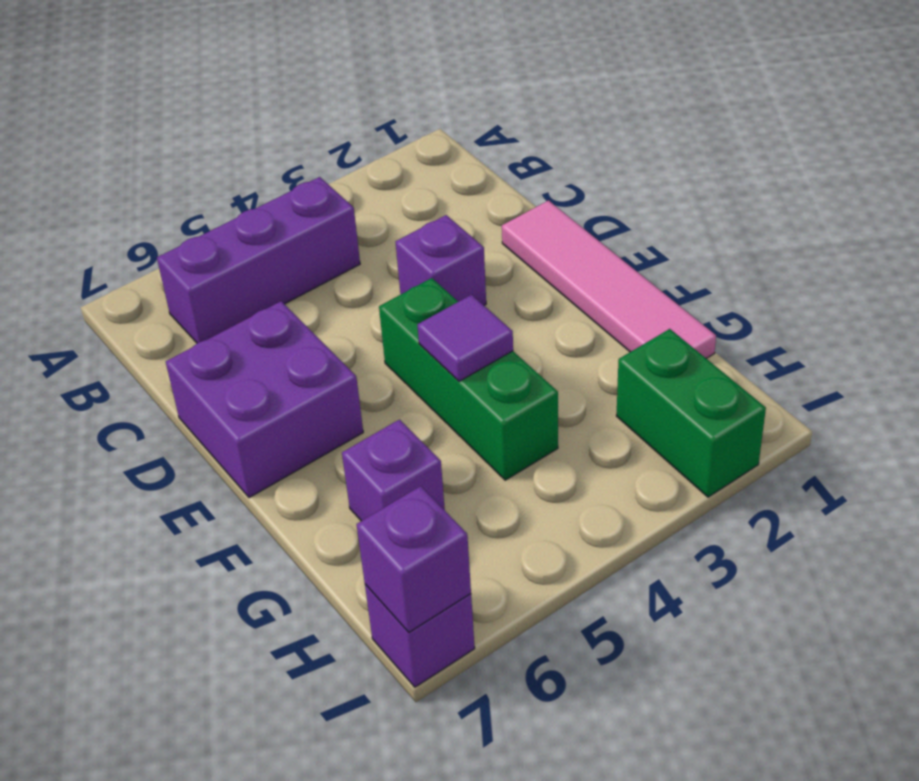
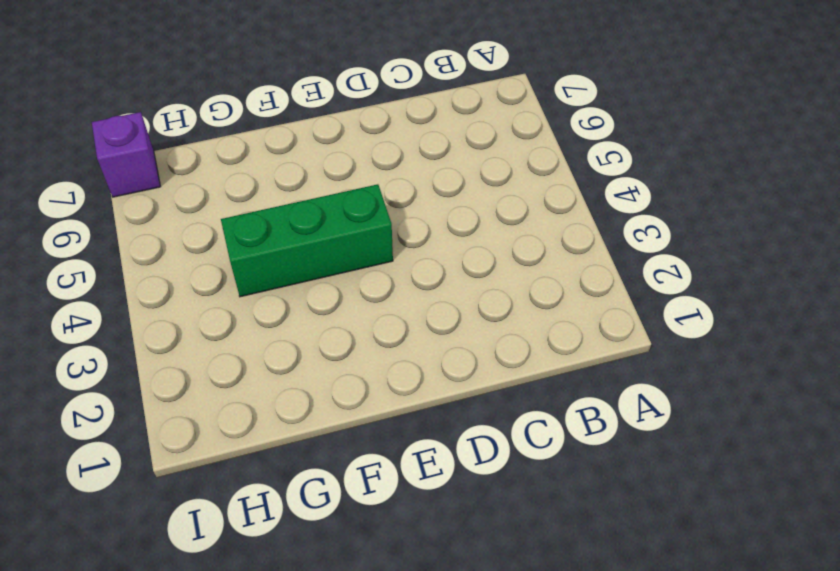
none -> purple 1x3 brick [157,177,360,343]
none -> pink 1x4 tile [502,201,716,359]

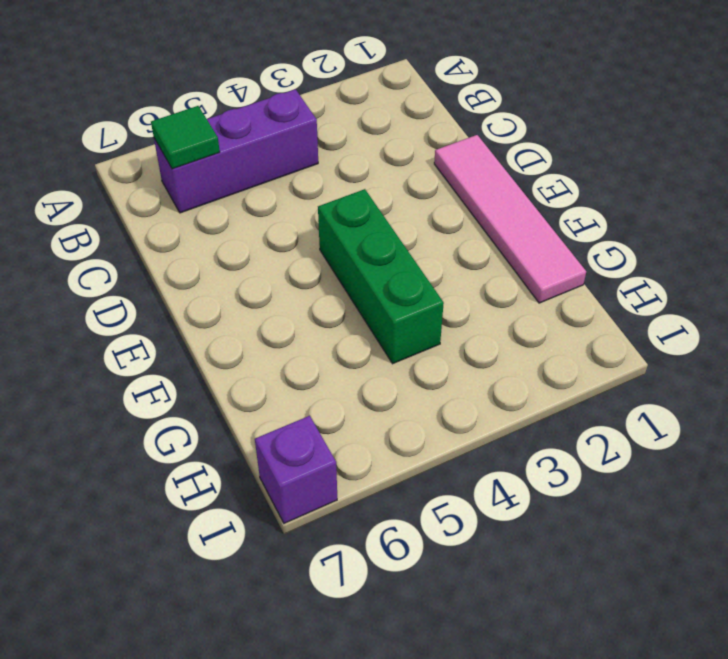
green 1x1 tile [151,106,220,169] -> none
none -> purple 1x1 brick [396,215,486,305]
none -> purple 2x2 brick [166,301,363,498]

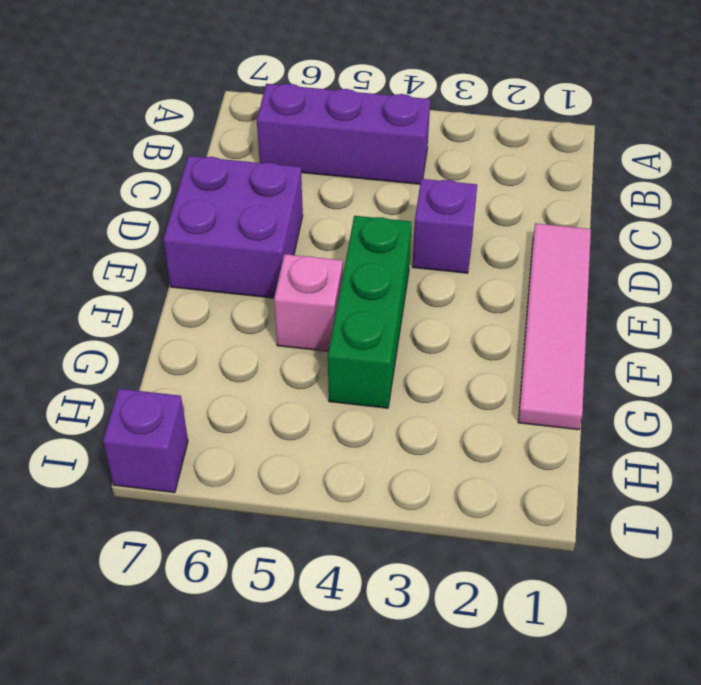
pink 1x1 brick [274,254,343,351] -> none
none -> purple 1x1 brick [342,420,445,521]
none -> green 1x2 brick [616,329,766,497]

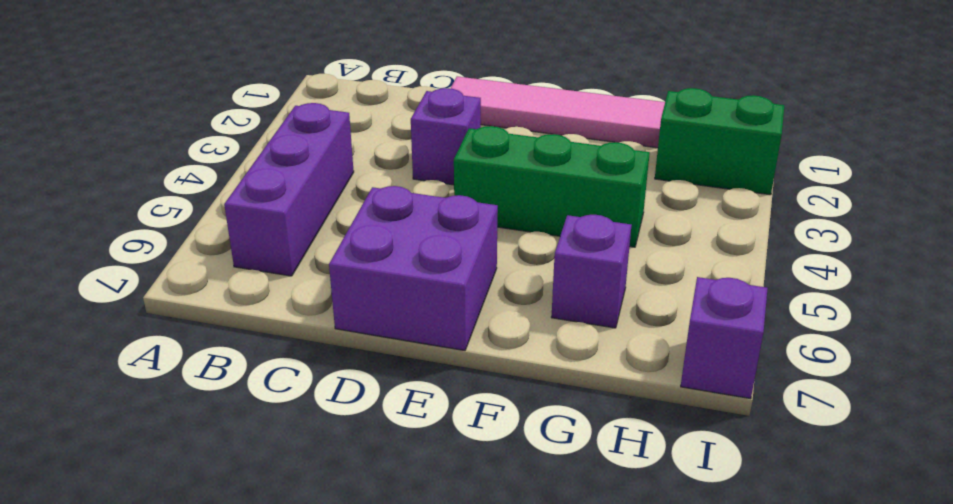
none -> purple 1x1 tile [417,295,513,381]
none -> purple 1x1 brick [357,486,471,632]

